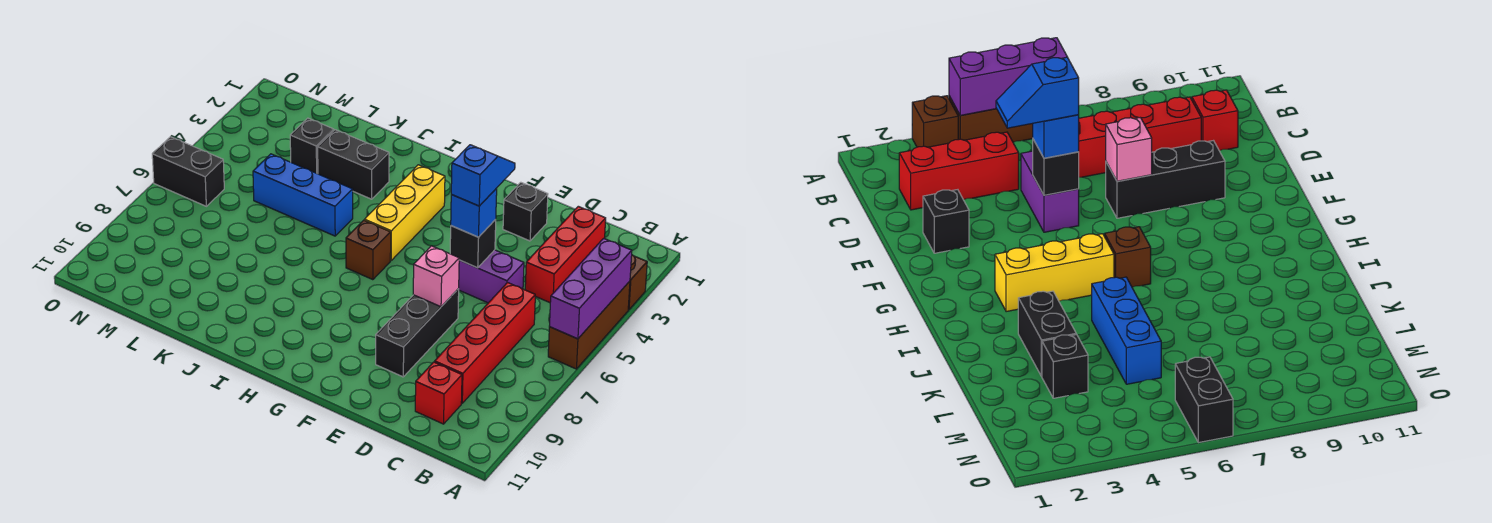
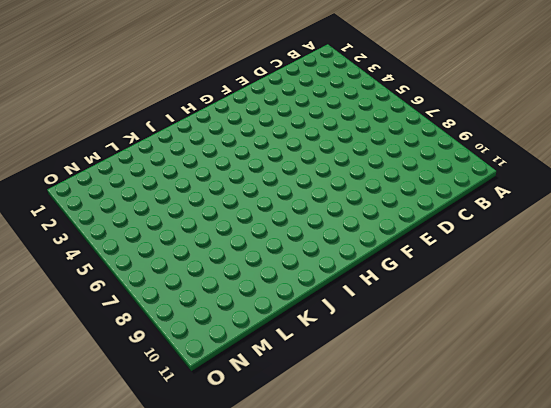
none -> brown 1x1 brick [628,255,647,310]
none -> brown 1x3 brick [548,281,630,369]
none -> red 1x3 brick [525,206,606,303]

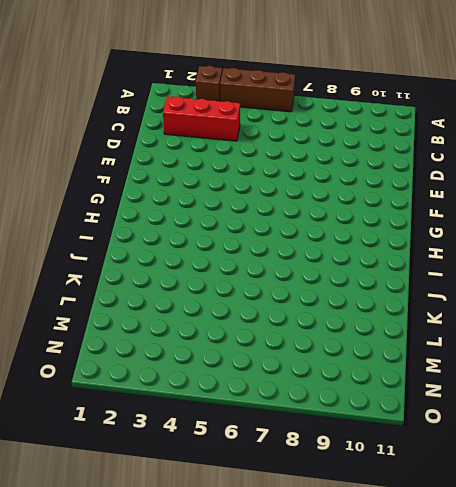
none -> red 1x4 brick [435,283,535,403]
none -> red 1x1 brick [415,362,462,424]
none -> purple 1x2 brick [458,250,524,303]

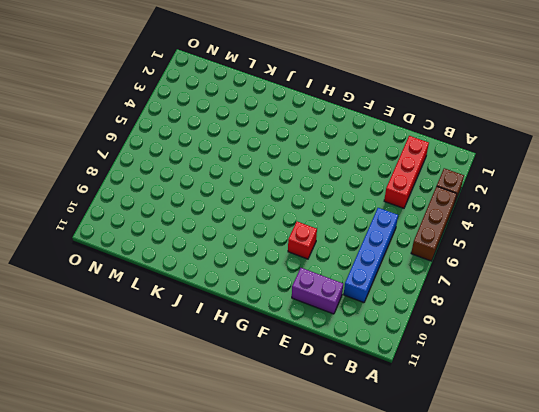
blue 1x4 brick [344,208,398,303] -> red 1x4 brick [435,283,535,403]
purple 1x2 brick [292,268,343,314] -> purple 1x2 brick moved to [458,250,524,303]
red 1x1 brick [288,222,317,259] -> red 1x1 brick moved to [415,362,462,424]
none -> black 1x1 brick [503,182,548,241]
none -> black 1x3 brick [376,289,459,377]
none -> yellow 1x3 brick [364,165,445,260]

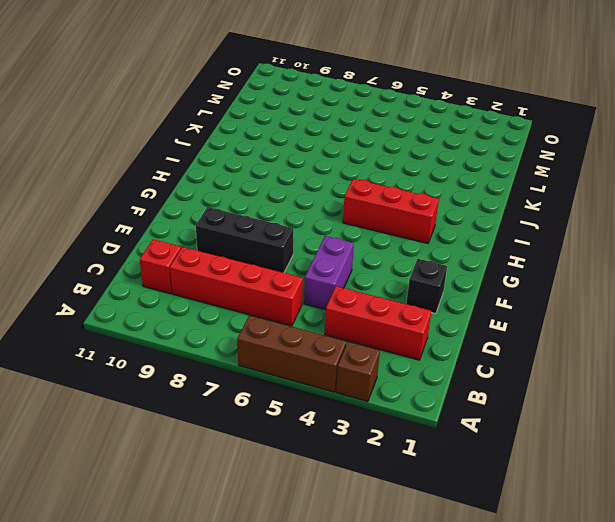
red 1x3 brick [343,179,439,243] -> yellow 1x3 brick [364,165,445,260]
none -> brown 1x1 brick [346,220,391,280]
none -> black 1x2 brick [318,130,389,199]
none -> blue 1x3 brick [253,154,353,236]

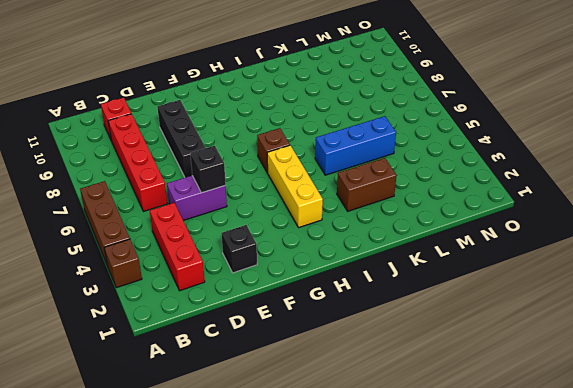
brown 1x2 brick [337,158,397,211] -> black 1x2 brick [318,130,389,199]
none -> black 1x1 brick [290,118,334,174]
none -> black 1x2 brick [152,137,224,206]
none -> purple 1x3 brick [550,238,632,339]

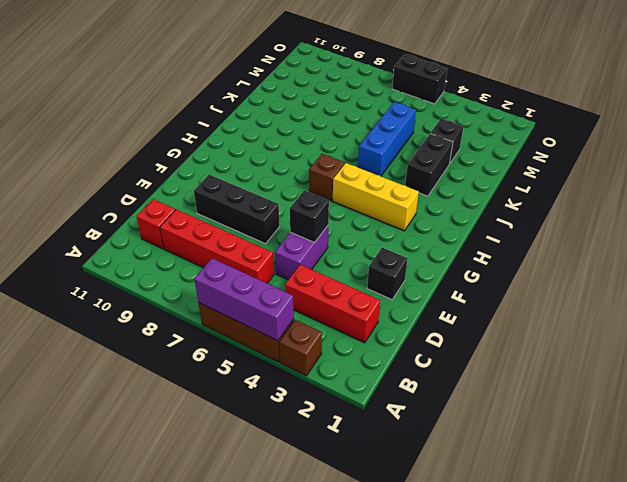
black 1x2 brick [392,54,447,104] -> black 1x2 brick turned to [152,137,224,206]
none -> pink 1x1 brick [413,246,459,307]
none -> blue 1x1 brick [451,188,497,237]
none -> blue 1x2 slope [451,145,515,206]

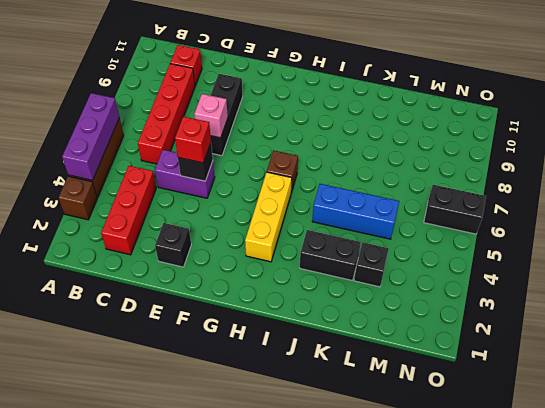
red 1x1 brick [175,117,211,163] -> blue 1x1 brick [451,188,497,237]
none -> blue 1x2 slope [451,145,515,206]

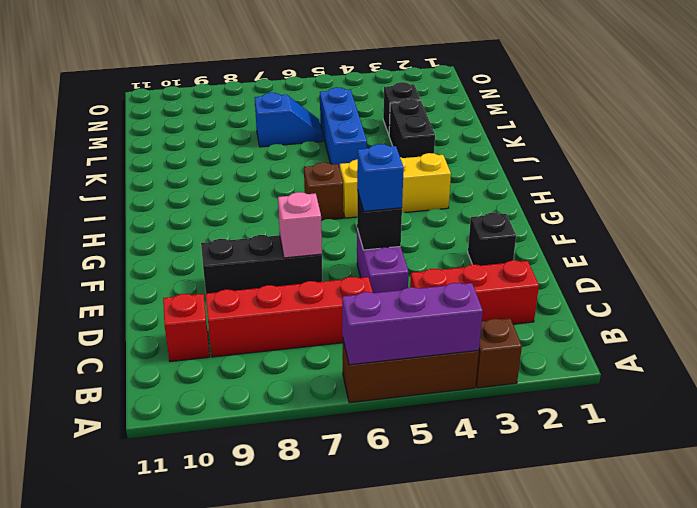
blue 1x2 slope [255,93,323,147] -> blue 1x2 slope moved to [451,145,515,206]
none -> black 1x2 brick [152,137,224,206]

